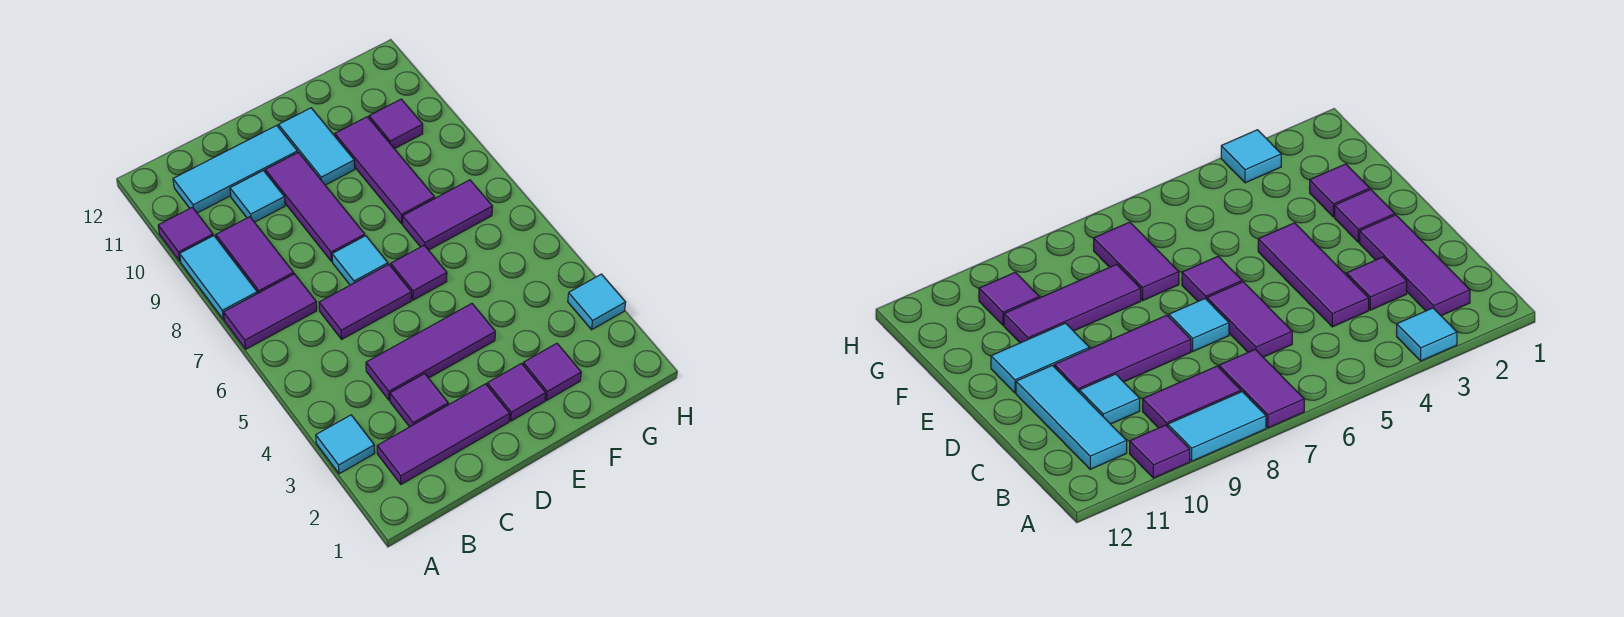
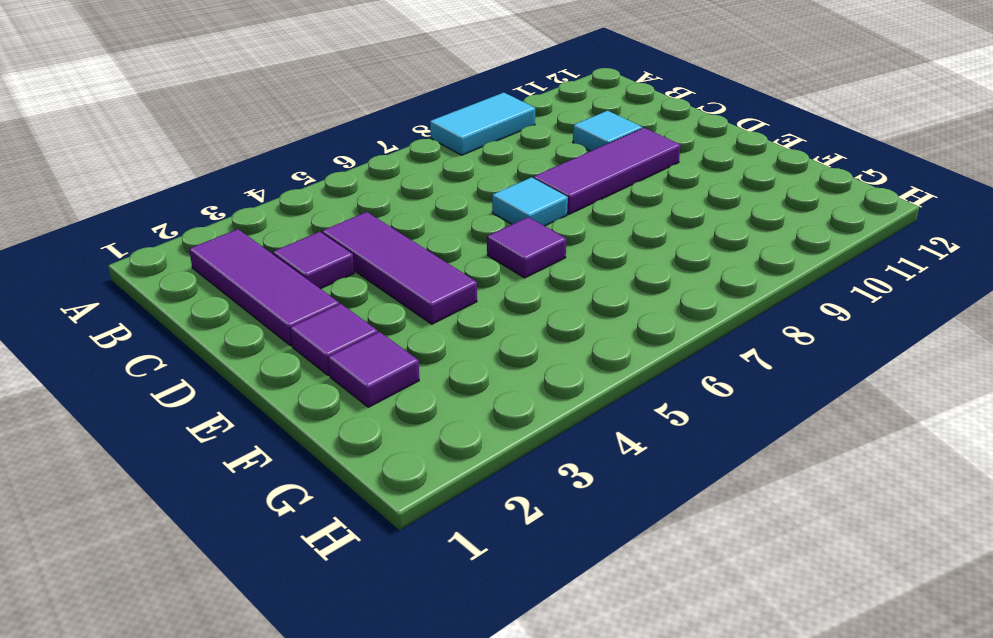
none -> cyan 1x1 tile [316,415,375,474]
none -> purple 1x2 tile [224,274,317,349]
none -> purple 1x1 tile [158,207,213,261]

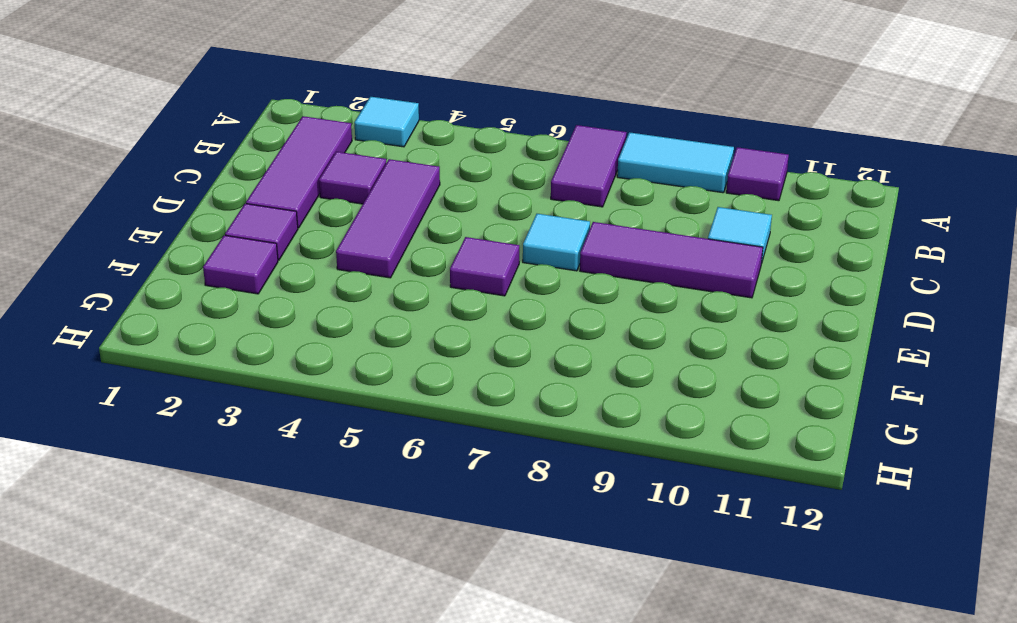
none -> purple 1x2 tile [216,217,294,293]
none -> cyan 1x3 tile [173,125,298,213]
none -> purple 1x2 tile [319,264,411,339]

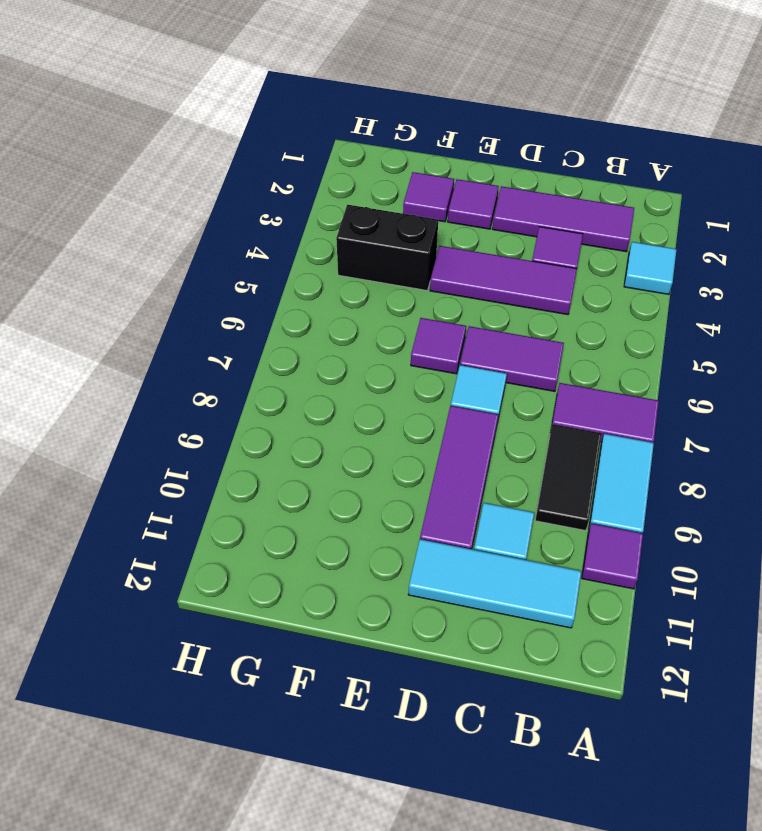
black 1x2 tile [535,424,602,531] -> purple 1x2 tile [216,217,294,293]
black 1x2 brick [336,205,438,290] -> none
none -> cyan 1x2 tile [279,108,355,185]
none -> purple 1x2 tile [403,180,492,250]
none -> purple 1x3 tile [335,117,435,224]

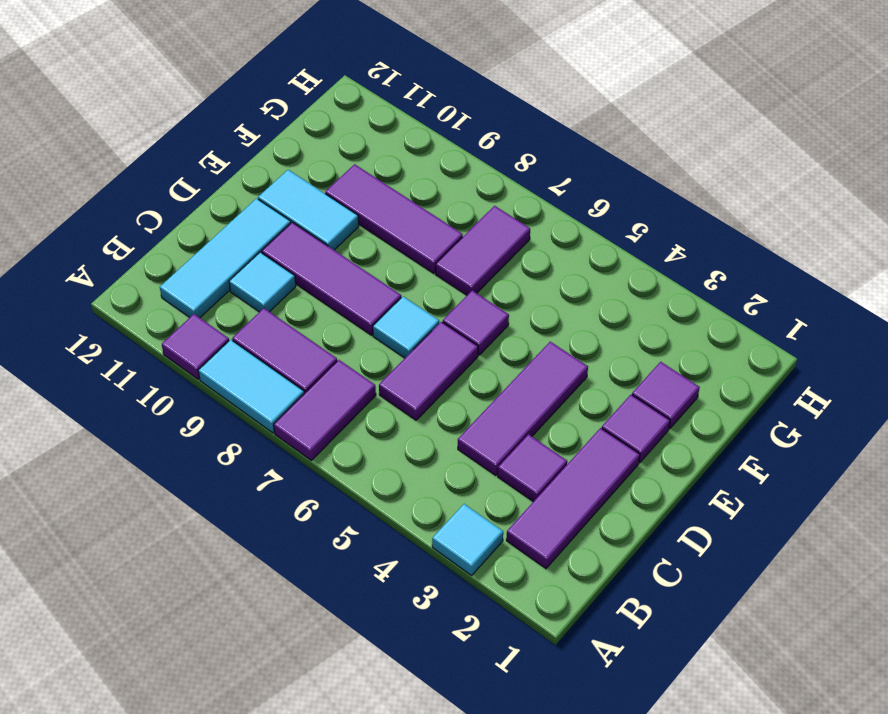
none -> purple 1x1 tile [369,99,423,149]
none -> cyan 1x1 tile [568,274,626,330]

